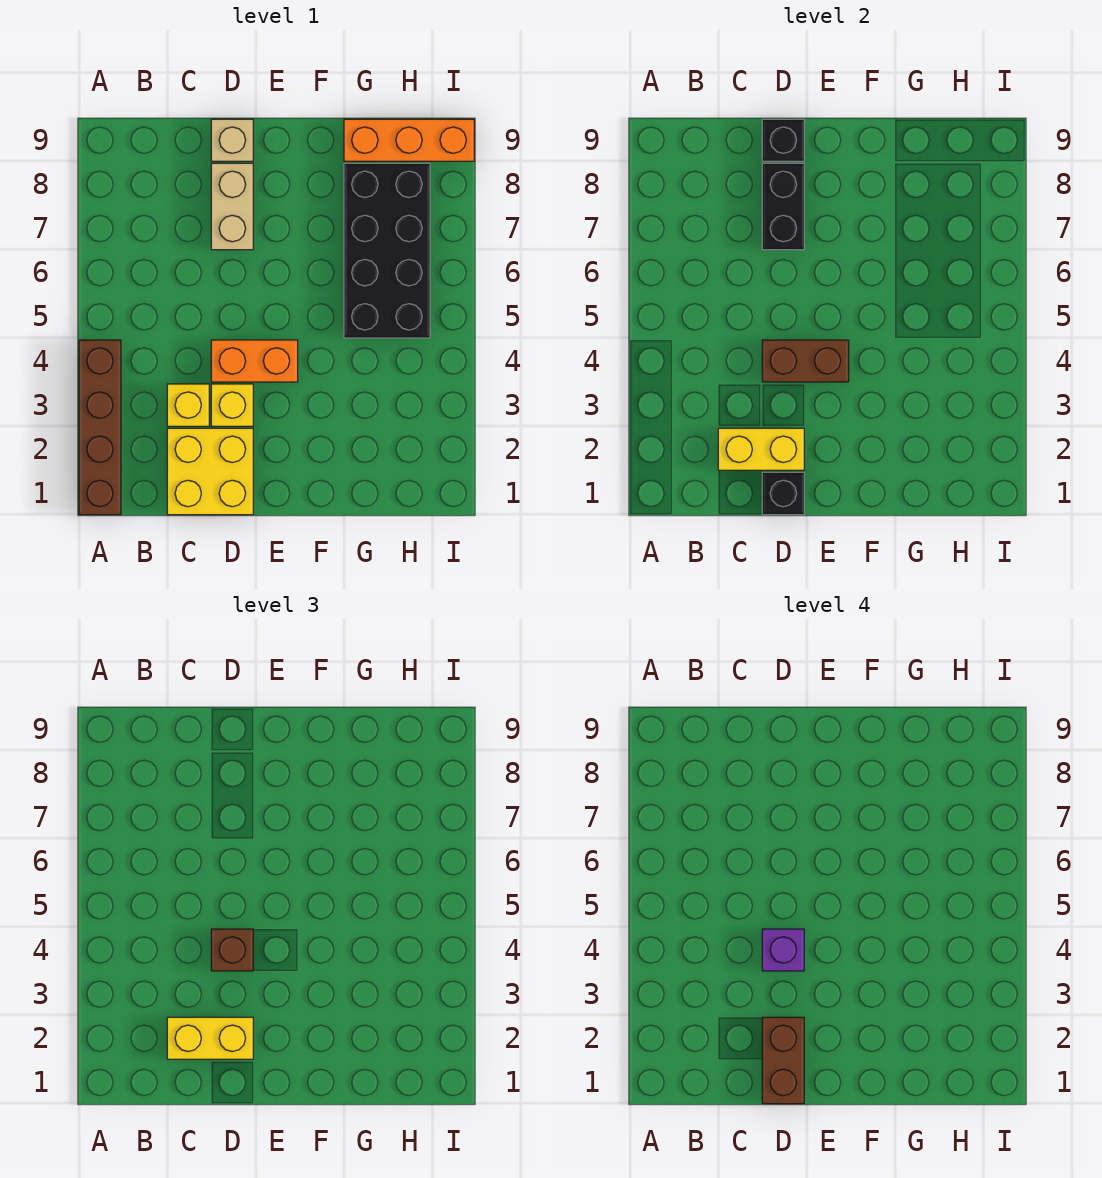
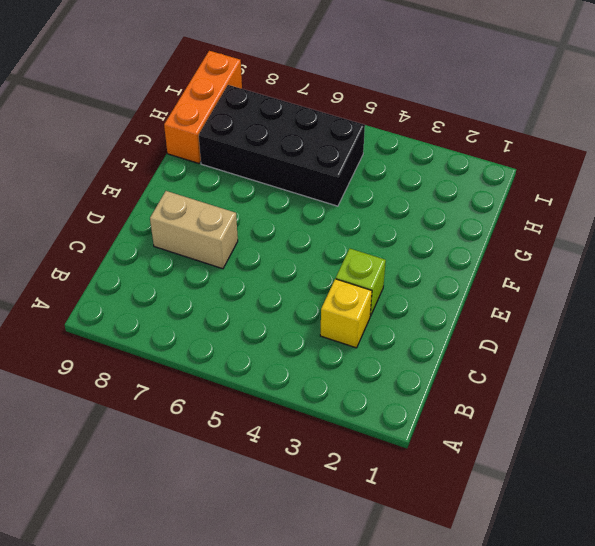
lime 1x1 brick [336,249,386,316] -> yellow 1x1 brick [211,384,253,426]
none -> brown 1x4 brick [79,340,121,515]
none -> yellow 2x2 brick [167,428,253,515]
none -> orange 1x2 brick [211,340,298,382]

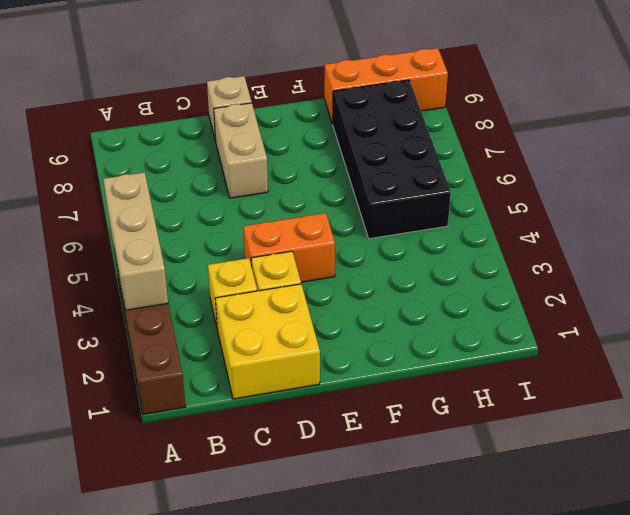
tan 1x3 brick [103,172,168,310] -> none
none -> yellow 1x2 brick [718,428,804,470]
none -> black 1x1 brick [762,472,804,515]
none -> brown 1x2 brick [762,340,849,382]

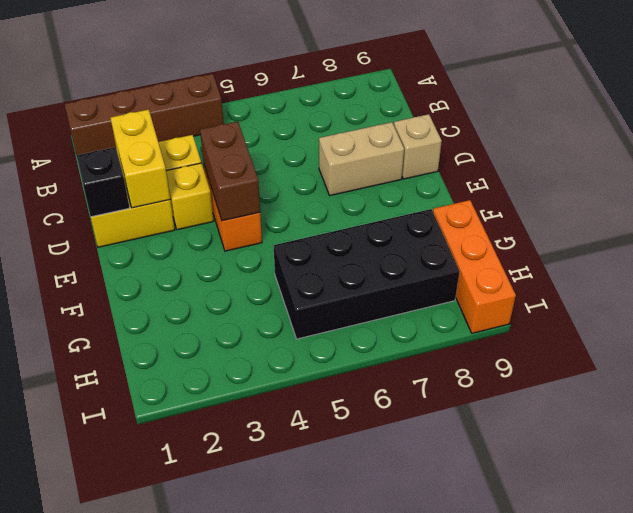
none -> black 1x2 brick [762,163,804,250]
none -> black 1x1 brick [762,119,804,161]
none -> yellow 1x2 brick [167,1017,253,1059]

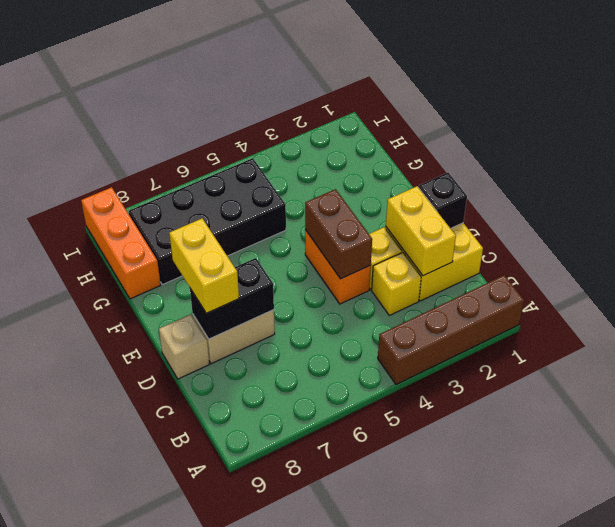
yellow 1x2 brick [169,219,239,313] -> yellow 1x2 brick moved to [167,1017,253,1059]
none -> black 1x1 brick [762,119,804,161]
none -> brown 1x1 brick [211,929,253,971]
none -> brown 1x2 brick [762,1017,804,1104]

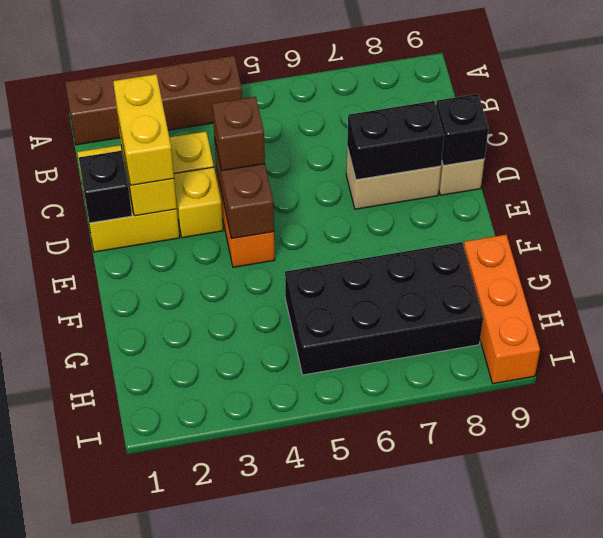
none -> brown 1x2 brick [762,1017,804,1104]
none -> purple 1x1 brick [762,929,804,971]

